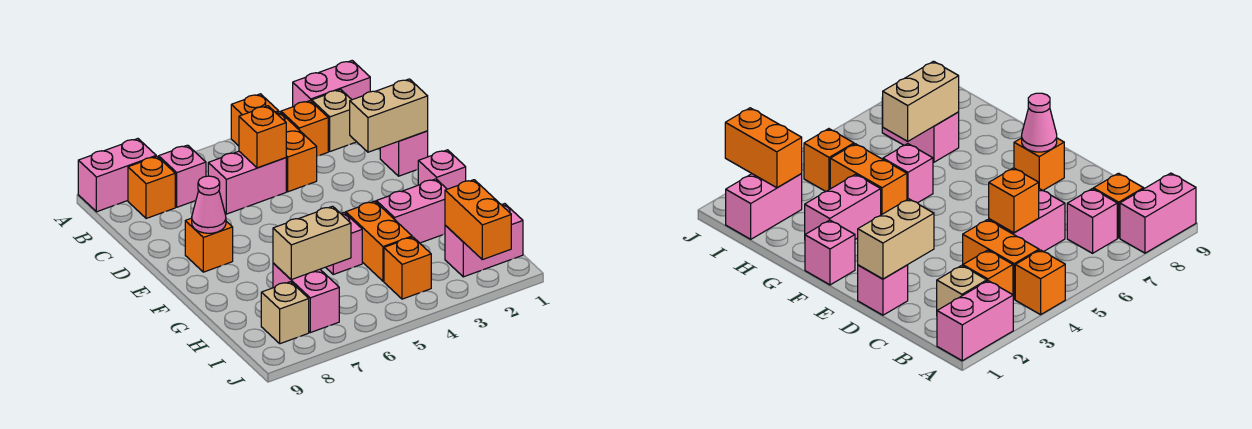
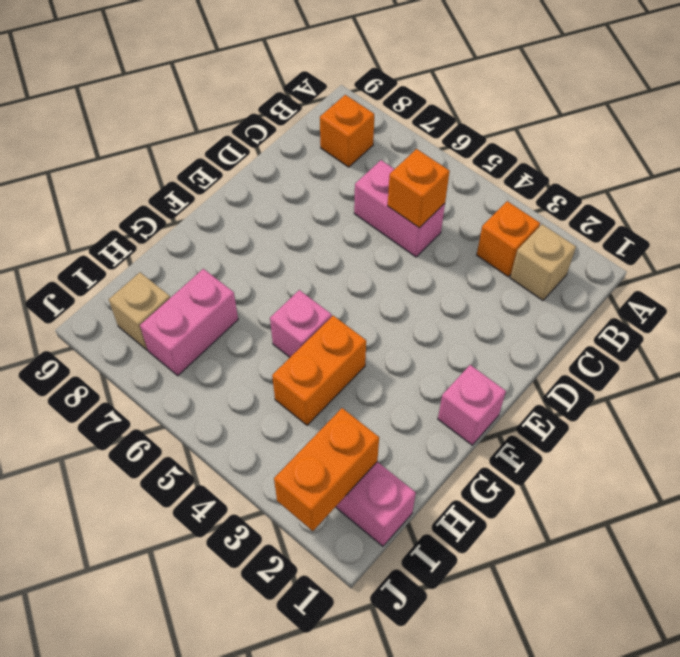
none -> pink 1x2 brick [293,61,370,107]
none -> orange 1x1 brick [231,94,279,146]
none -> pink 1x2 brick [78,139,156,212]

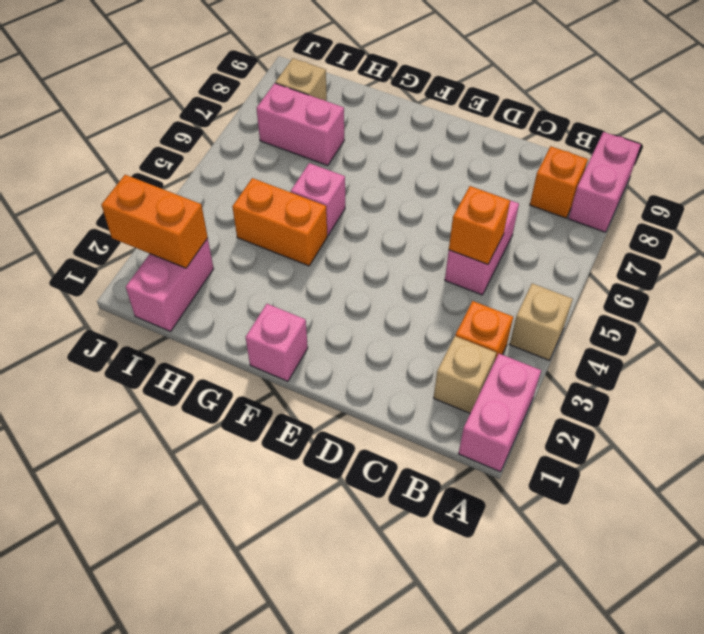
tan 1x1 brick [510,283,573,360] -> orange 1x1 brick [231,94,279,146]
none -> orange 1x2 brick [276,112,317,192]
none -> pink 1x1 brick [159,145,206,207]
none -> pink 1x1 brick [380,131,428,176]

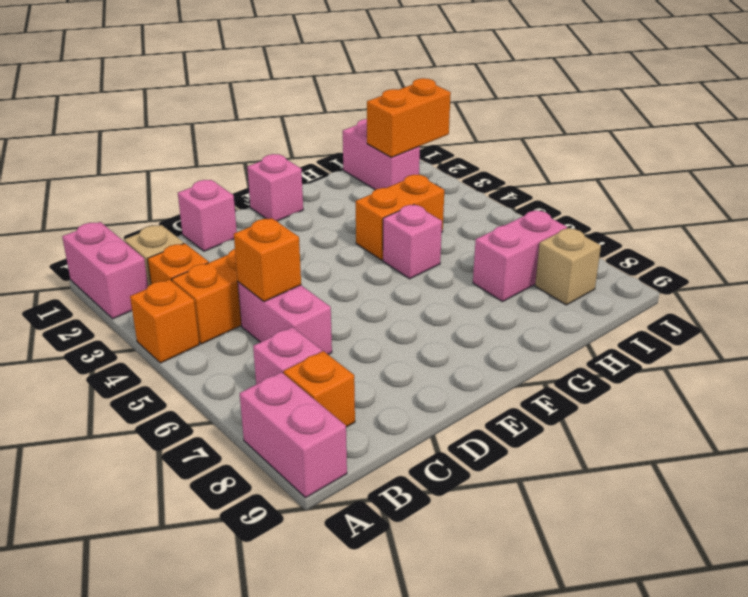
none -> orange 1x1 brick [185,218,233,272]
none -> pink 1x2 brick [376,179,447,243]
none -> orange 1x1 brick [384,237,431,299]

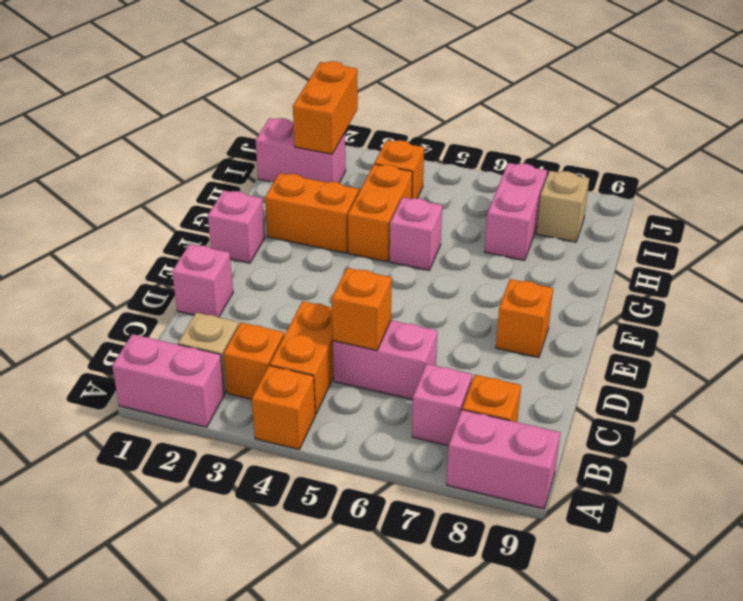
orange 1x2 brick [265,173,359,253] -> pink 1x2 brick [376,179,447,243]
none -> tan 1x2 brick [350,79,428,152]
none -> pink 1x1 cone [192,176,226,233]
none -> tan 1x2 brick [273,206,351,280]

